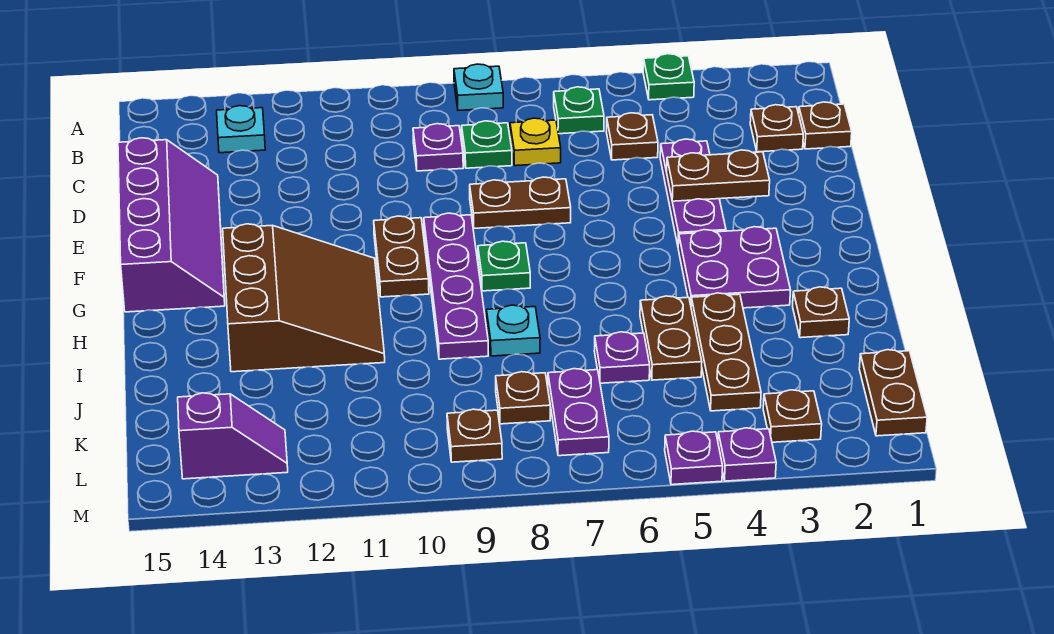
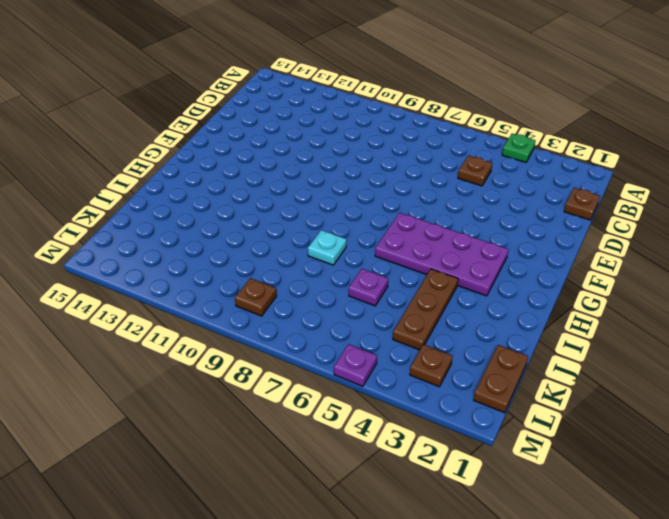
purple 2x4 plate [375,213,509,296] -> purple 2x2 plate [678,227,791,308]
none -> cyan 1x1 plate [454,64,503,110]
none -> green 1x1 plate [554,87,604,134]
none -> cyan 1x1 plate [217,106,265,153]
none -> brown 1x1 plate [750,105,803,152]

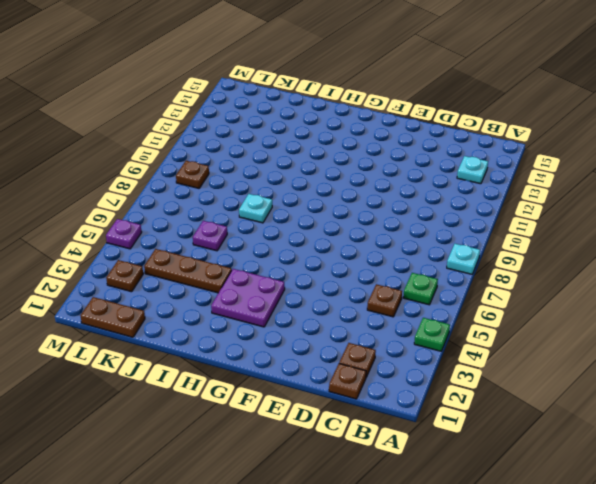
none -> yellow 1x1 plate [510,118,561,166]
none -> green 1x1 plate [462,121,512,168]
none -> purple 1x1 plate [413,124,463,171]
none -> purple 1x3 plate [660,139,726,245]

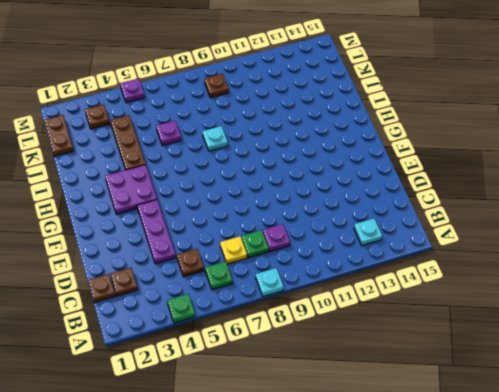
none -> purple 2x4 slope [118,138,225,312]
none -> brown 1x2 plate [470,177,571,228]
none -> purple 1x4 plate [424,213,488,359]
none -> brown 1x2 plate [374,216,429,297]

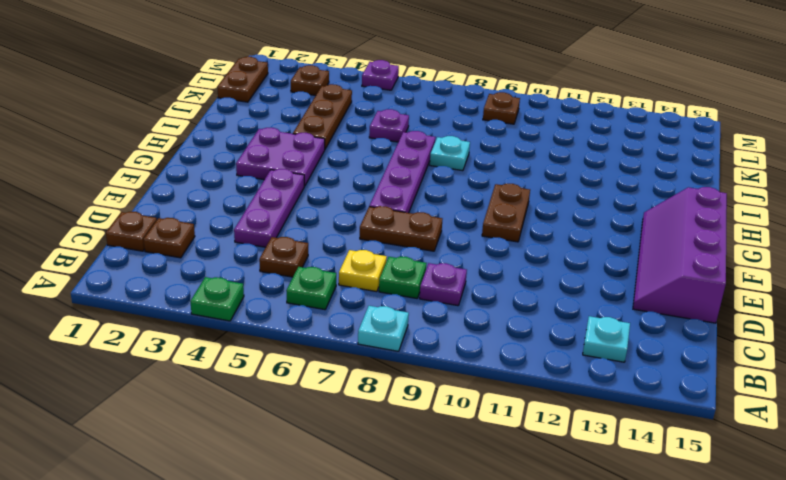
purple 1x4 plate [369,131,436,213] -> purple 1x4 plate moved to [424,213,488,359]
none -> green 1x1 plate [478,241,530,291]
none -> brown 3x3 slope [223,224,385,372]
none -> brown 1x1 plate [793,287,849,338]
none -> brown 1x2 plate [640,296,702,380]

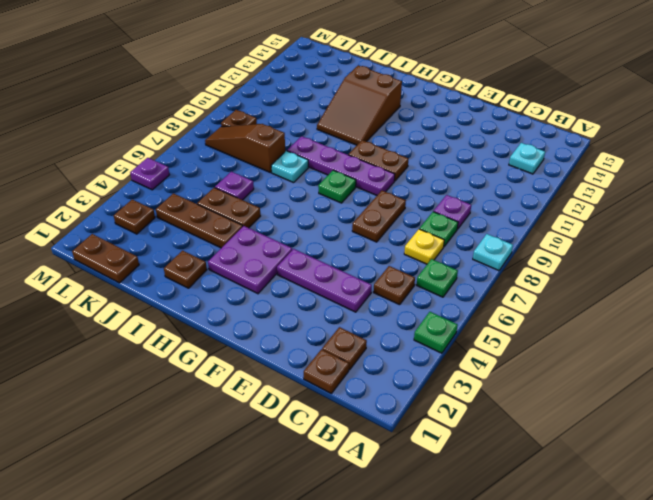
brown 2x3 slope [317,66,402,145] -> brown 3x3 slope [223,224,385,372]
brown 1x3 slope [205,124,285,173] -> brown 1x1 plate [496,372,550,424]
none -> purple 2x4 slope [118,138,225,312]
none -> purple 1x2 plate [548,369,609,456]
none -> purple 1x2 slope [178,393,288,479]
none -> purple 1x1 plate [718,428,776,481]

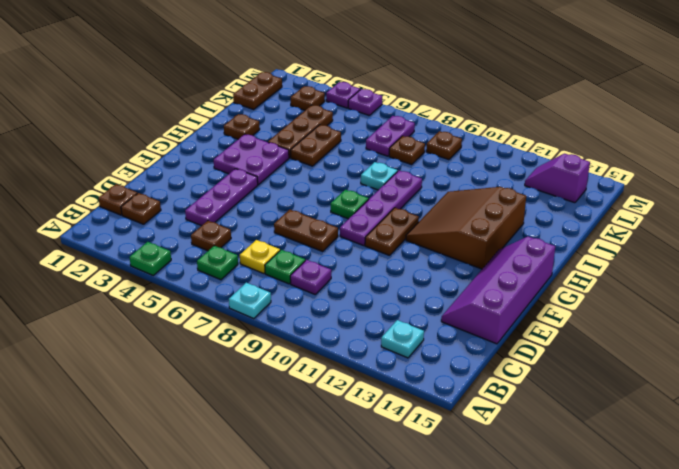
none -> purple 1x1 plate [594,332,650,383]
none -> brown 1x2 plate [667,150,770,201]

